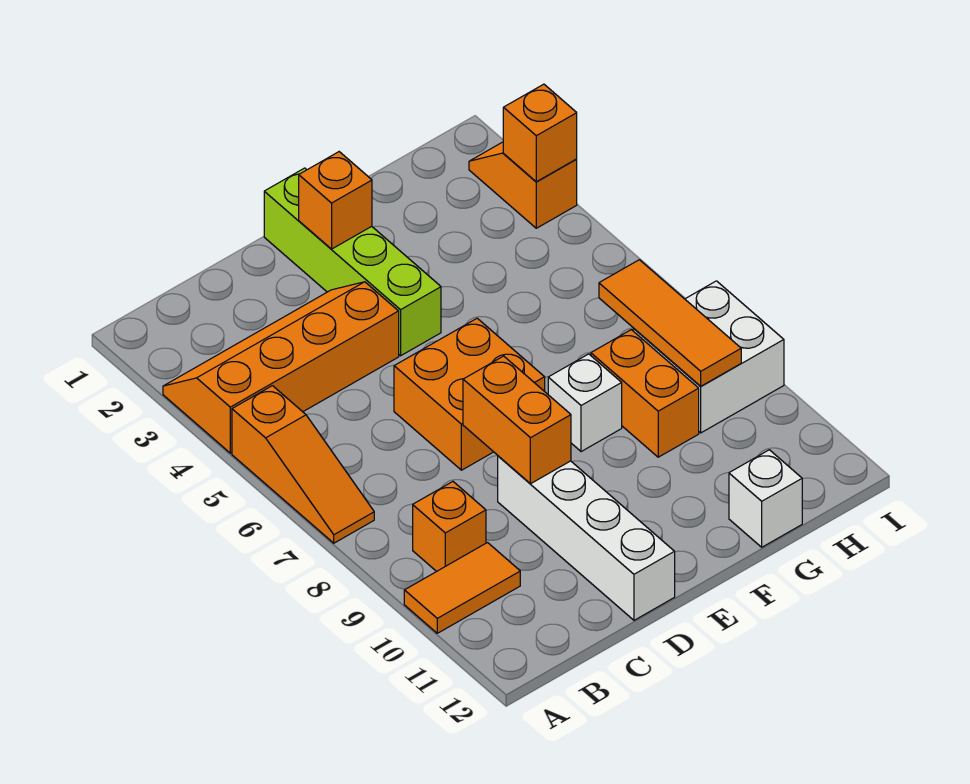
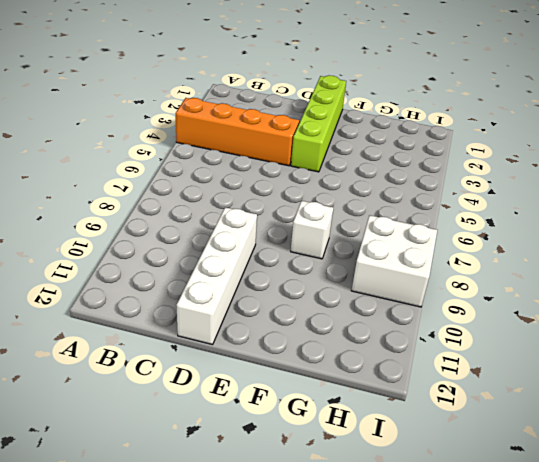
none -> orange 1x3 slope [232,386,374,543]
none -> orange 1x2 tile [404,543,520,633]
none -> orange 1x1 brick [413,482,486,571]

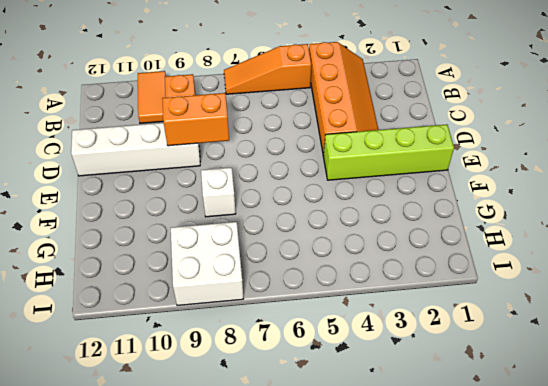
none -> orange 2x2 brick [394,318,545,470]
none -> orange 1x2 brick [591,330,699,457]
none -> white 1x1 brick [729,450,802,547]

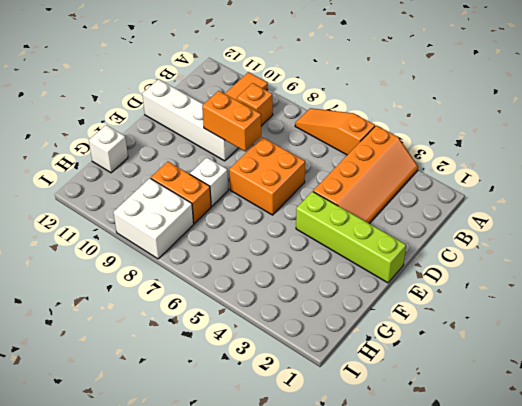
none -> orange 1x2 slope [469,142,577,228]
none -> orange 1x1 brick [299,152,372,249]
none -> orange 1x3 tile [599,260,741,386]

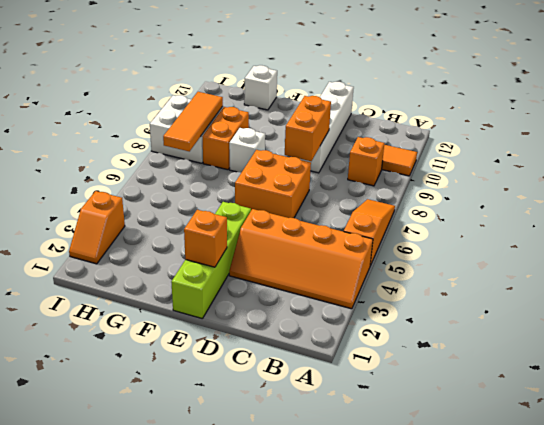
none -> orange 1x1 brick [503,84,577,182]

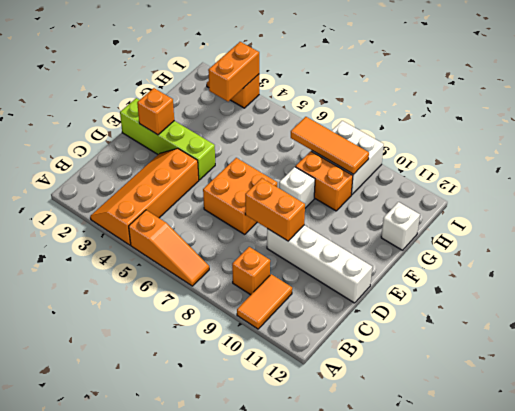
orange 1x2 brick [208,42,259,102] -> orange 1x1 brick [503,84,577,182]

